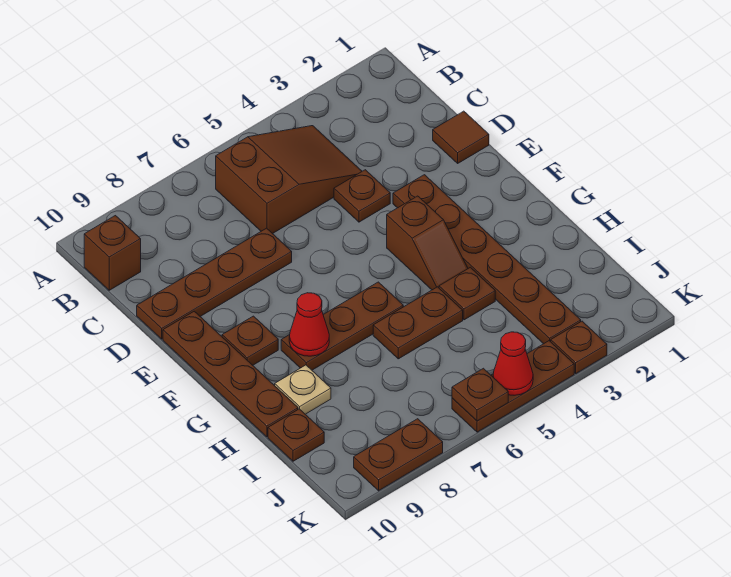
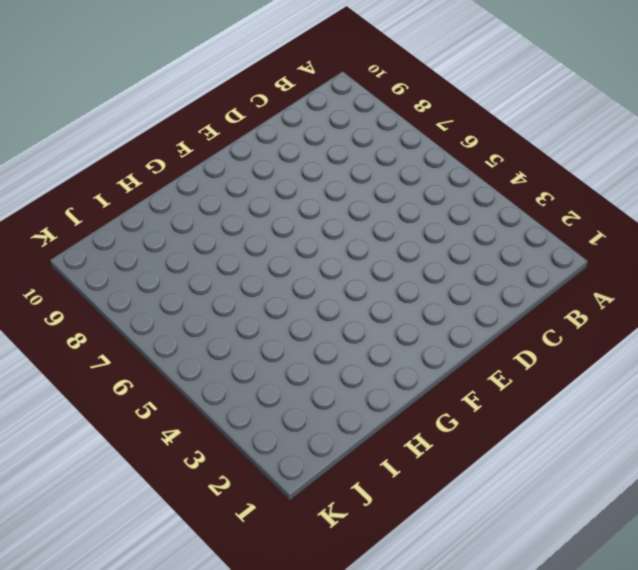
none -> brown 2x3 slope [216,126,362,234]
none -> brown 1x1 brick [84,216,141,290]
none -> brown 1x1 tile [433,111,489,163]

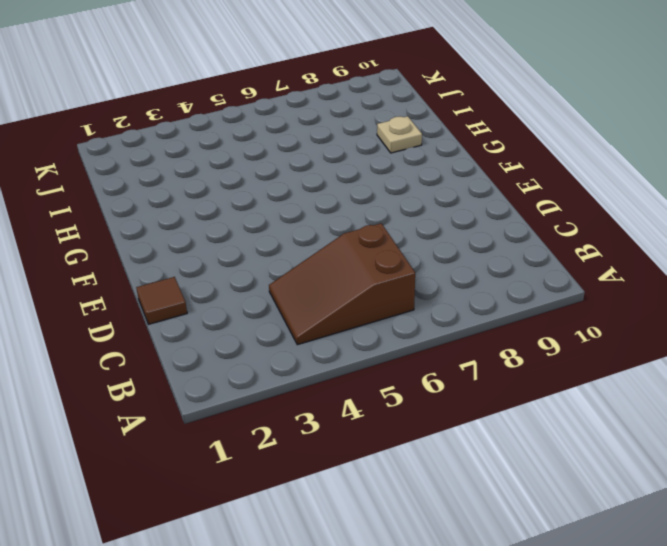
none -> brown 1x1 brick [84,216,141,290]
none -> brown 1x1 plate [334,170,390,222]
none -> brown 1x4 plate [137,228,292,339]

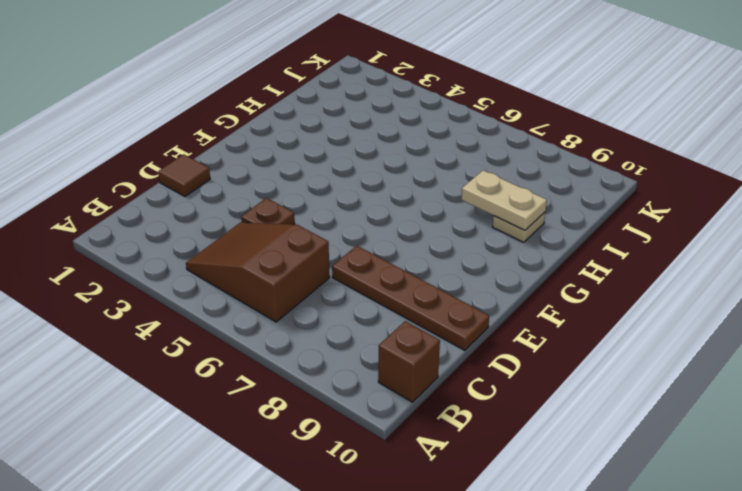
tan 1x2 plate [461,170,547,230] -> none
none -> brown 1x6 plate [393,175,581,344]
none -> brown 1x4 plate [163,311,298,437]
none -> brown 1x2 slope [387,196,468,290]

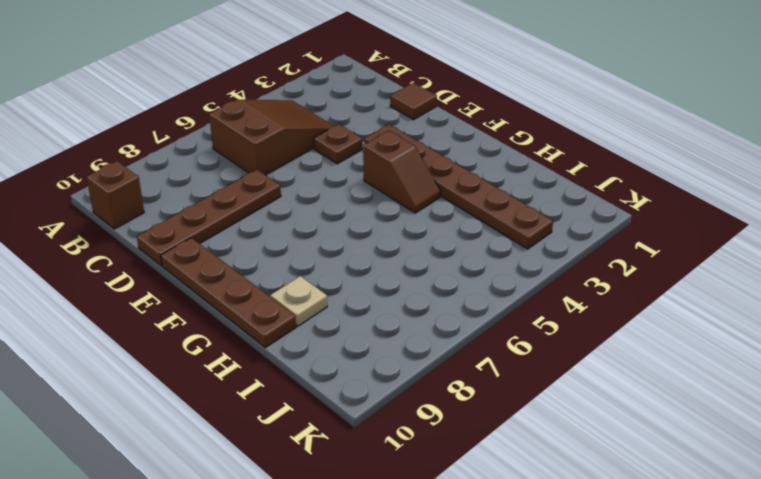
none -> brown 1x1 plate [222,316,278,365]
none -> brown 1x3 plate [281,282,403,370]
none -> brown 1x1 plate [439,267,495,320]

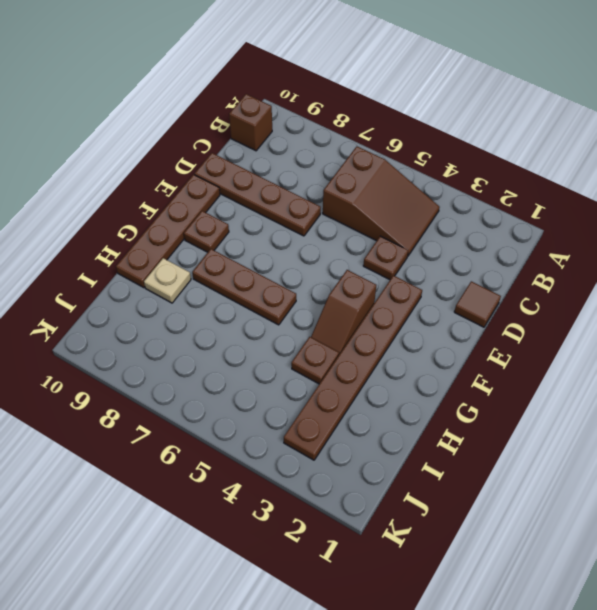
none -> brown 1x2 plate [373,287,463,359]
none -> brown 1x1 plate [268,409,324,461]
none -> brown 1x1 plate [551,321,607,373]

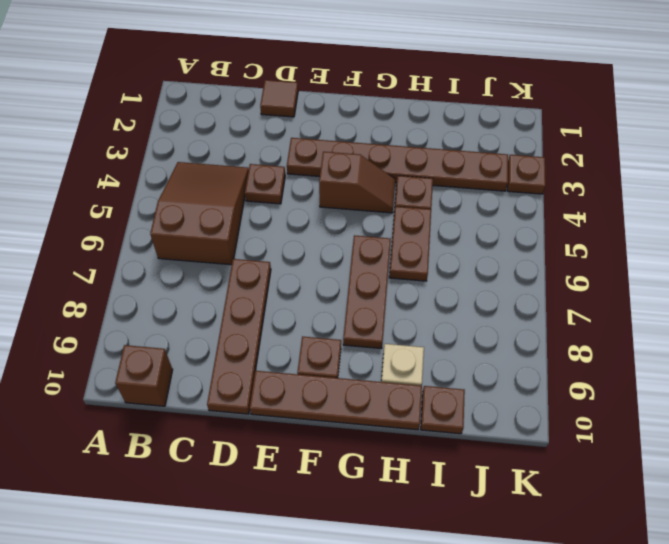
none -> brown 1x3 plate [452,341,574,432]
none -> brown 1x2 plate [354,419,443,491]
none -> red 1x1 cone [289,293,329,356]

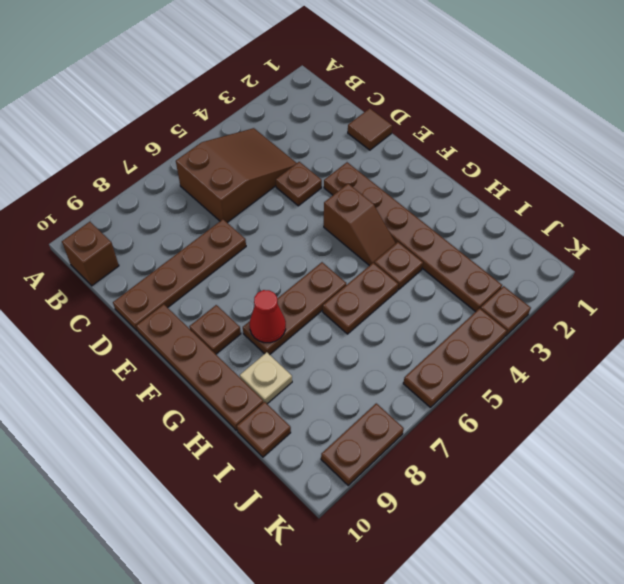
none -> red 1x1 cone [493,332,533,395]
none -> brown 1x1 plate [452,368,508,421]

